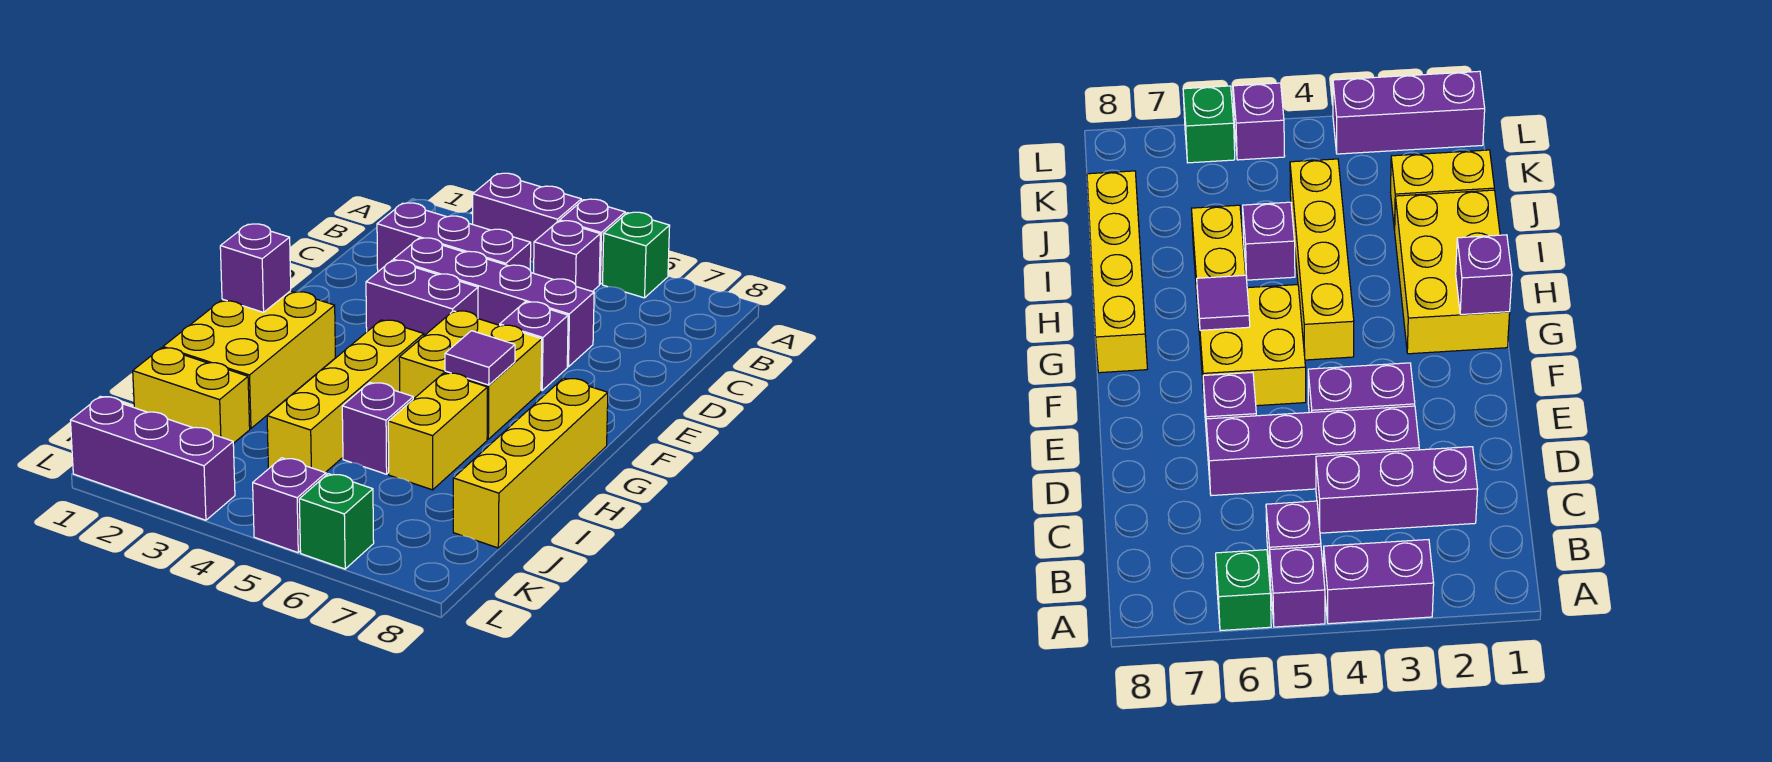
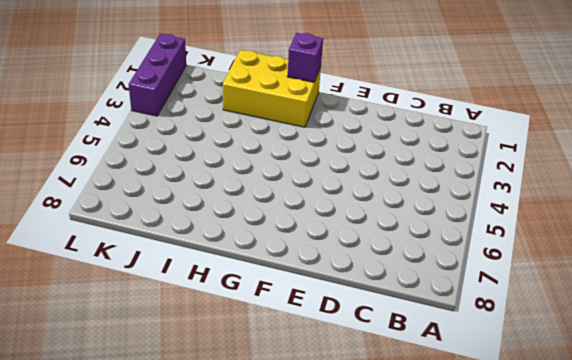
none -> purple 1x2 brick [473,173,581,262]
none -> purple 1x1 brick [560,199,625,284]
none -> green 1x1 brick [603,212,670,298]

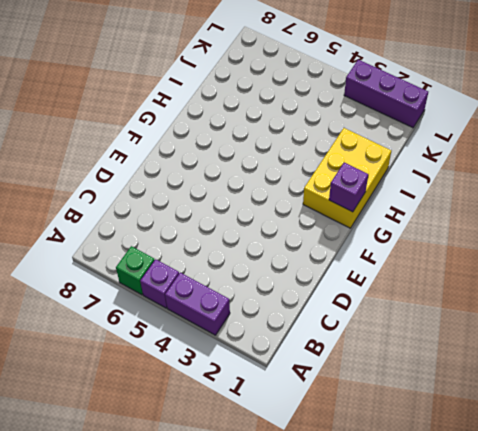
none -> purple 1x1 brick [534,221,600,291]
none -> purple 1x3 brick [377,203,531,271]
none -> purple 1x4 brick [393,238,594,367]

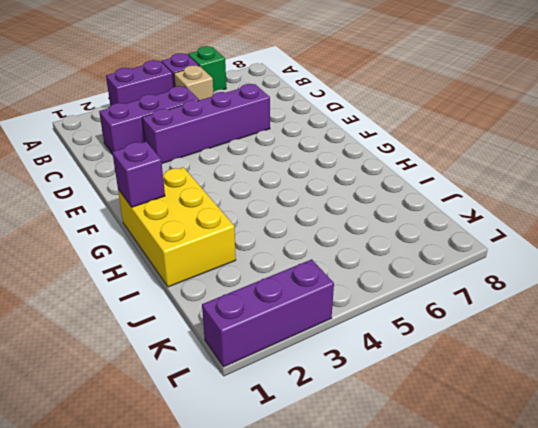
tan 1x1 brick [174,65,213,100] -> purple 1x1 brick [534,221,600,291]
none -> purple 1x2 brick [366,260,478,336]
none -> purple 1x1 brick [500,302,568,390]
none -> yellow 2x2 brick [399,311,542,439]

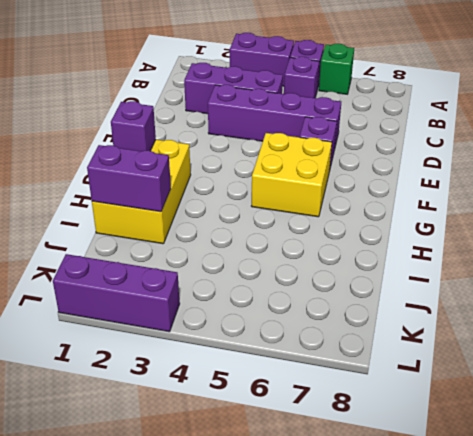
purple 1x2 brick [87,145,171,212] -> purple 1x2 brick moved to [366,260,478,336]
none -> yellow 1x4 brick [267,320,424,472]
none -> yellow 1x4 brick [453,378,608,548]
none -> yellow 1x2 brick [388,373,487,490]

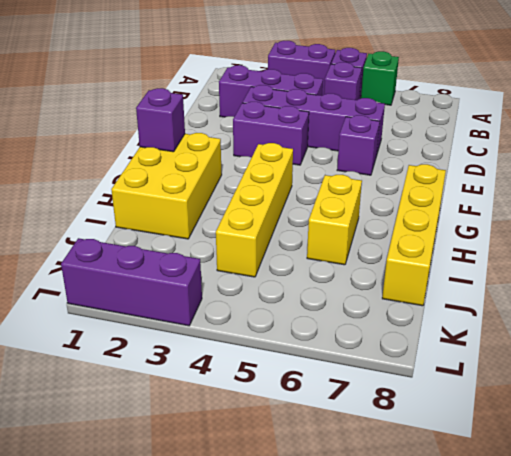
none -> yellow 2x2 brick [399,311,542,439]
none -> purple 1x1 brick [342,383,413,474]
none -> yellow 1x2 brick [133,348,250,443]

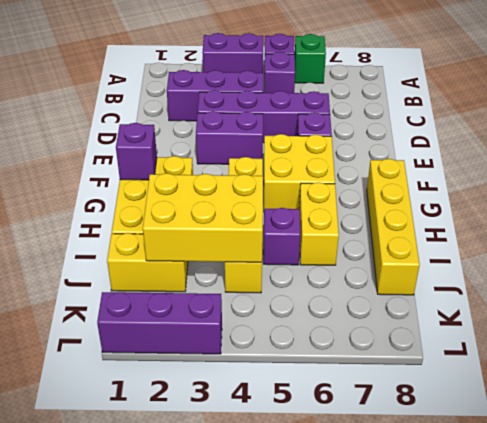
yellow 2x3 brick [143,173,263,262] -> none
none -> purple 1x1 brick [253,458,326,553]
none -> green 1x1 brick [299,474,374,569]
none -> purple 1x1 tile [445,331,515,385]

